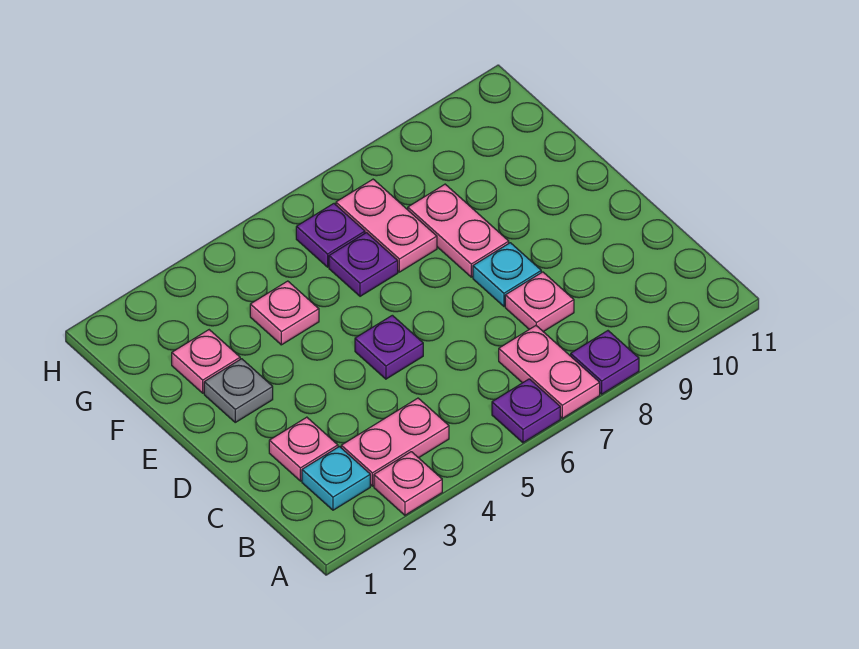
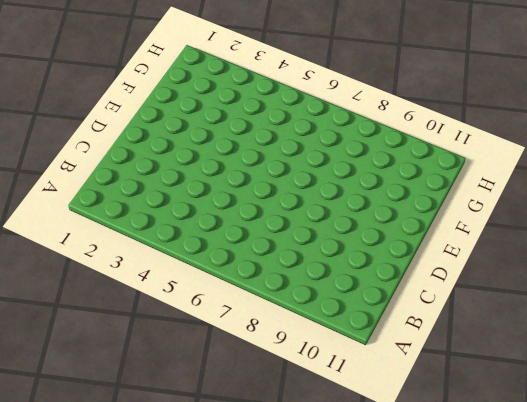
none -> pink 1x1 plate [374,452,442,515]
none -> purple 1x1 plate [492,379,560,443]
none -> pink 1x2 plate [499,326,600,418]

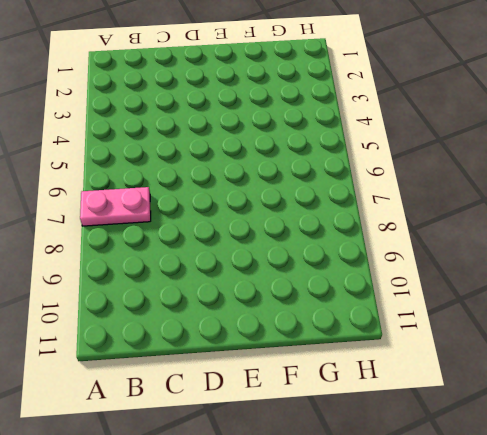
none -> pink 1x1 plate [374,452,442,515]
none -> purple 1x1 plate [492,379,560,443]
none -> purple 1x1 plate [571,331,639,394]

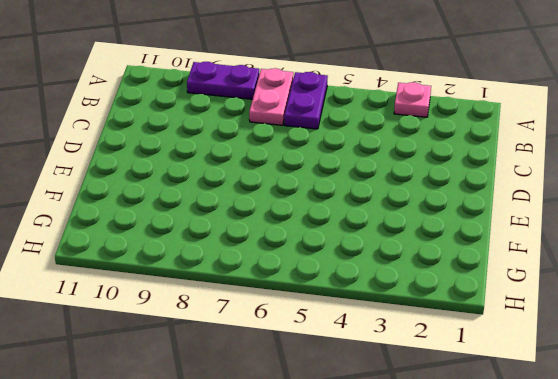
purple 1x2 plate [284,72,328,129] -> purple 1x1 plate [492,379,560,443]
purple 1x2 plate [187,62,259,99] -> purple 1x1 plate [571,331,639,394]
none -> cyan 1x1 plate [302,447,370,510]
none -> pink 1x2 plate [341,398,449,486]
none -> pink 1x1 plate [269,417,338,481]

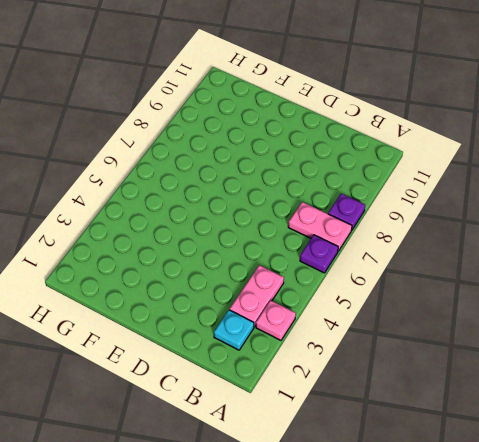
none -> pink 1x1 plate [269,417,338,481]
none -> pink 1x1 plate [505,272,574,332]
none -> purple 1x1 plate [355,315,423,379]

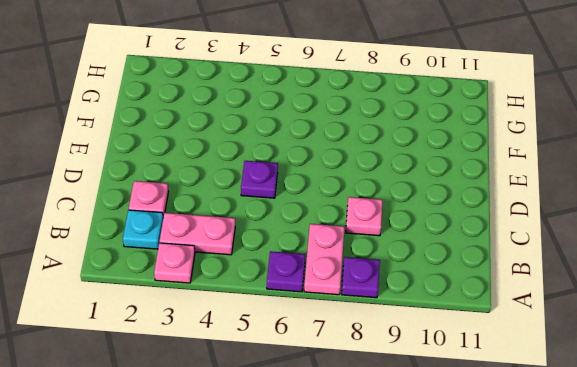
none -> cyan 1x1 plate [473,243,541,306]
none -> grey 1x1 plate [204,359,273,422]
none -> pink 1x2 plate [408,184,509,277]

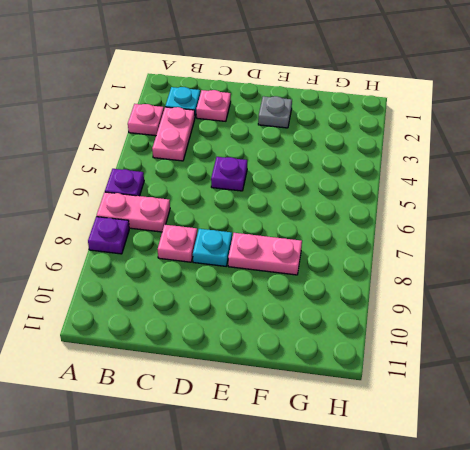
none -> pink 1x1 plate [172,330,240,393]
none -> pink 1x1 plate [250,281,319,345]
none -> purple 1x1 plate [329,233,398,296]

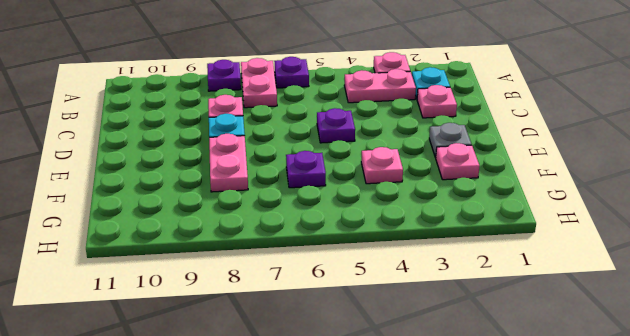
none -> pink 1x2 plate [336,179,437,272]
none -> purple 1x1 plate [296,204,365,267]

